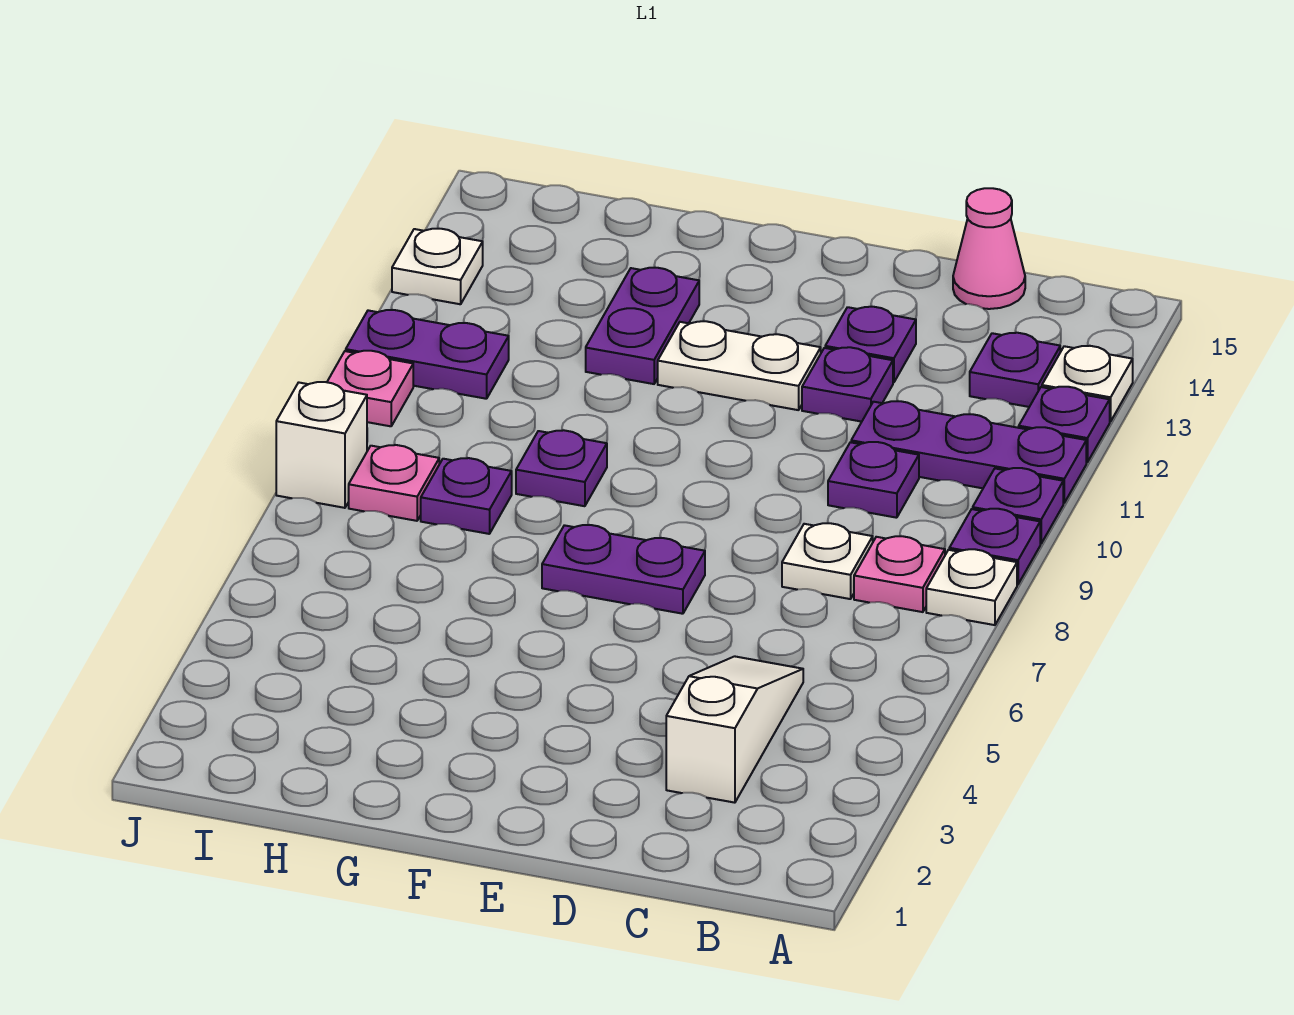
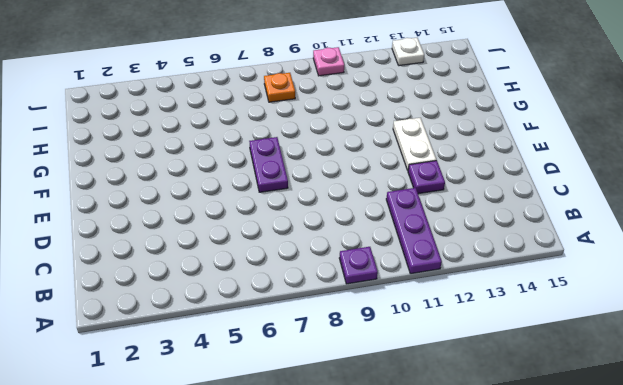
orange 1x1 plate [264,73,295,102] -> pink 1x1 plate [349,445,439,521]
none -> white 1x1 plate [926,549,1017,625]
none -> purple 1x1 plate [973,468,1063,544]
none -> purple 1x1 plate [1019,387,1110,462]

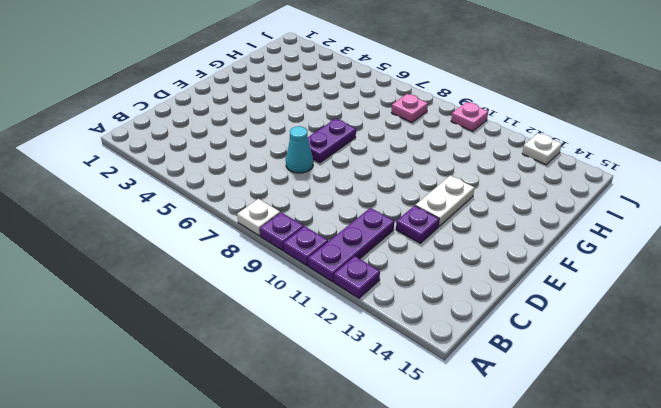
cyan 1x1 cone [286,126,313,173] -> none
none -> white 1x1 plate [1042,346,1133,422]
none -> pink 1x1 plate [854,536,945,612]
none -> purple 1x1 plate [970,333,1060,407]

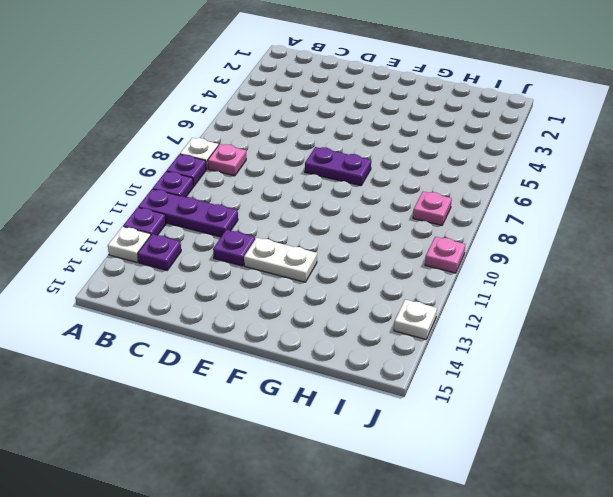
none -> white 1x3 slope [666,656,803,803]
none -> white 1x1 plate [782,523,873,599]
none -> purple 1x1 plate [828,442,919,518]

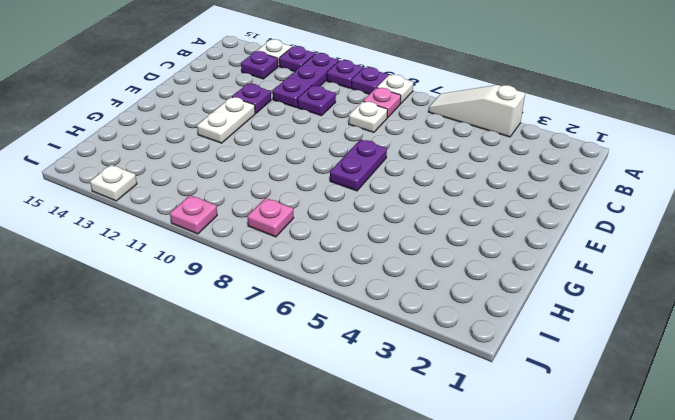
white 1x3 slope [429,85,525,137] -> white 1x3 slope moved to [666,656,803,803]
none -> pink 1x1 cone [953,188,1025,309]
none -> purple 1x1 plate [825,307,916,382]
none -> purple 1x1 plate [516,430,607,506]

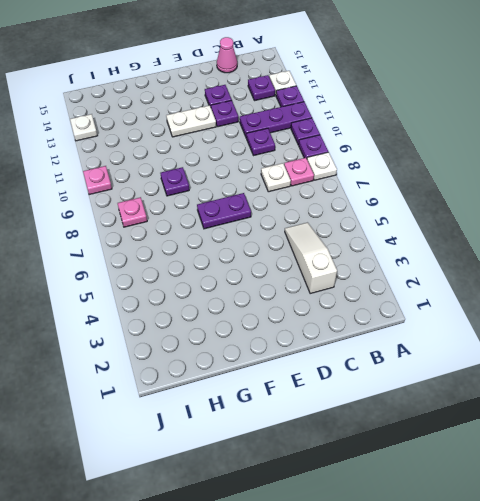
none -> purple 1x2 plate [586,268,699,384]
none -> purple 1x1 plate [421,458,512,534]
none -> purple 1x2 plate [346,310,509,399]

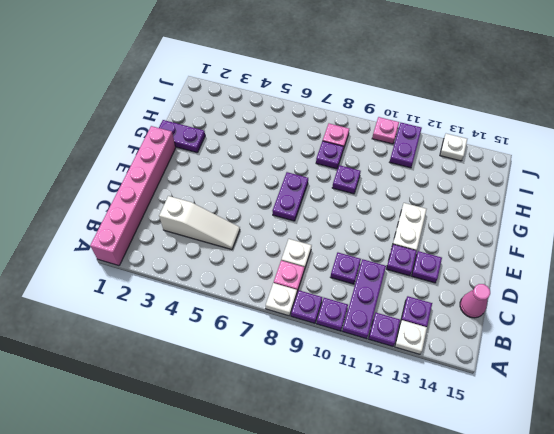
pink 1x6 brick [90,126,176,266] -> none
purple 1x2 plate [159,120,205,153] -> purple 1x2 plate moved to [586,268,699,384]
none -> white 1x1 brick [276,382,367,508]

